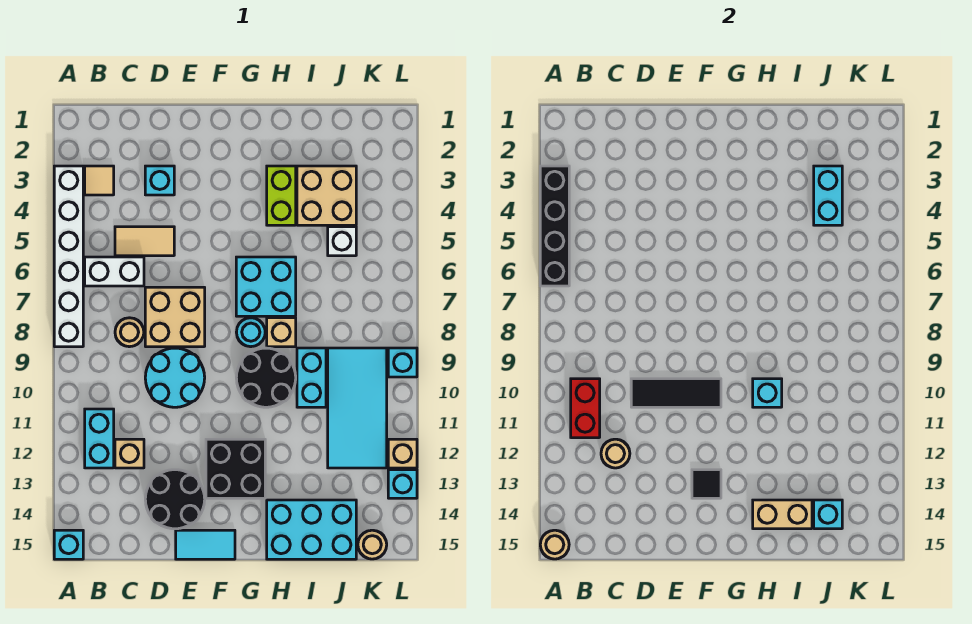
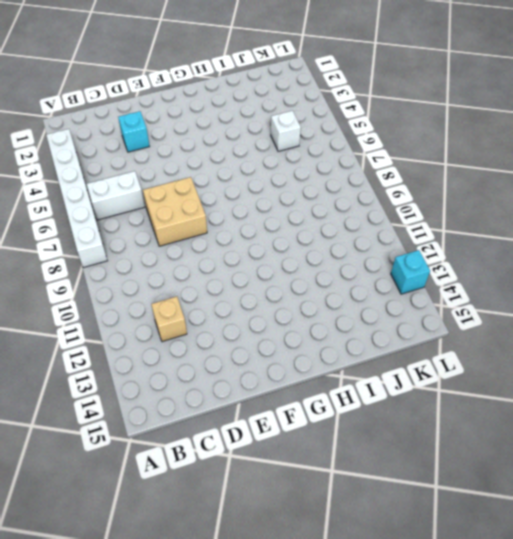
none -> cyan 1x1 brick [54,530,83,559]
none -> tan 1x1 tile [85,166,114,195]
none -> cyan 1x2 brick [85,409,114,468]
none -> tan 1x2 tile [115,227,174,256]

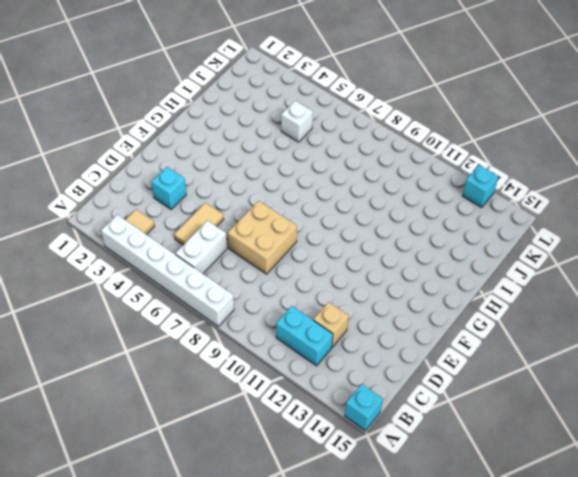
none -> tan 1x1 round brick [115,318,144,347]
none -> cyan 2x2 round brick [145,348,205,407]
none -> black 2x2 round brick [145,470,205,529]
none -> cyan 1x2 tile [176,530,235,559]

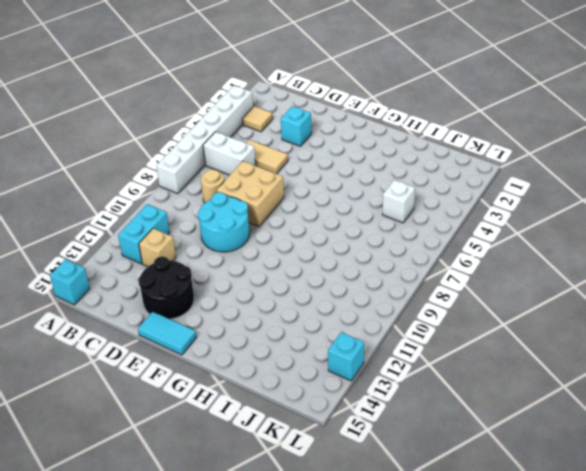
none -> black 2x2 brick [206,439,265,498]
none -> cyan 2x2 brick [236,257,296,316]
none -> cyan 1x1 round brick [236,318,265,347]
none -> black 2x2 round brick [236,348,296,407]

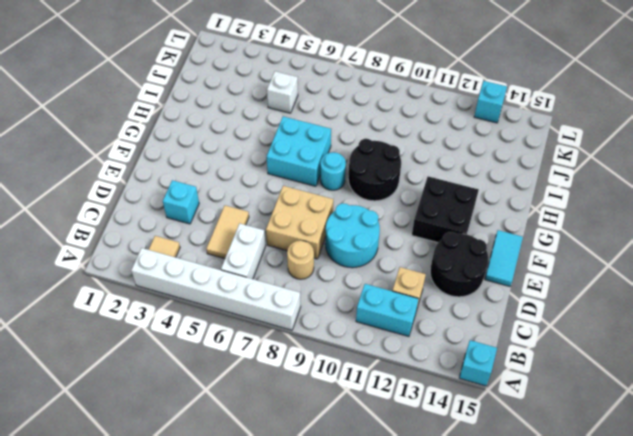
none -> lime 1x2 brick [267,166,296,225]
none -> tan 1x1 brick [267,318,296,347]
none -> cyan 2x3 brick [267,500,356,559]
none -> tan 2x2 brick [297,166,356,225]

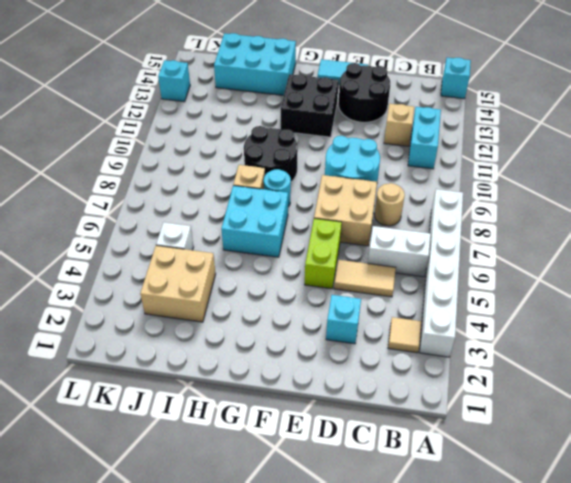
lime 1x2 brick [305,218,342,289] -> lime 1x2 brick moved to [267,166,296,225]
none -> cyan 1x2 brick [297,348,326,407]
none -> cyan 2x4 tile [328,348,387,468]
none -> tan 1x1 round brick [358,530,387,559]
none -> cyan 1x1 brick [388,348,417,377]

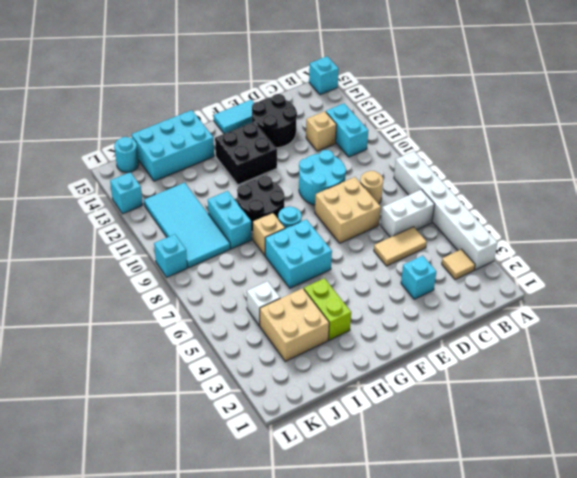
cyan 1x1 round brick [114,137,139,172] -> tan 1x1 round brick [358,530,387,559]
none -> tan 1x1 brick [388,439,417,468]
none -> black 1x4 brick [540,166,569,286]
none -> tan 1x1 round brick [540,530,569,559]
none -> red 1x2 brick [571,379,600,438]

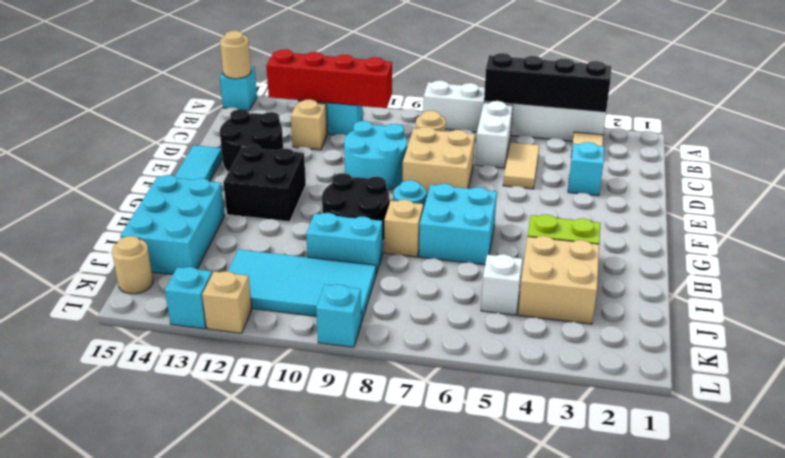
red 1x4 brick [266,49,392,108] -> red 1x2 brick [571,379,600,438]
none -> tan 1x1 round brick [601,439,630,468]
none -> black 1x3 tile [631,379,721,407]
none -> black 1x1 tile [692,470,721,498]
none -> cyan 1x1 brick [753,379,782,407]

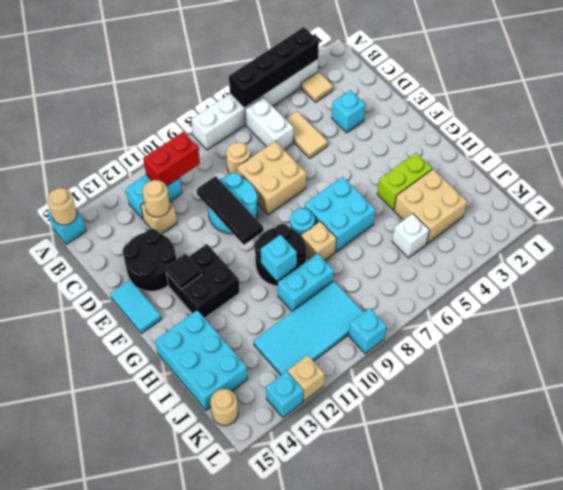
none -> tan 1x2 brick [753,500,812,529]
none -> cyan 1x2 brick [814,166,842,225]
none -> cyan 1x1 brick [814,500,842,529]

